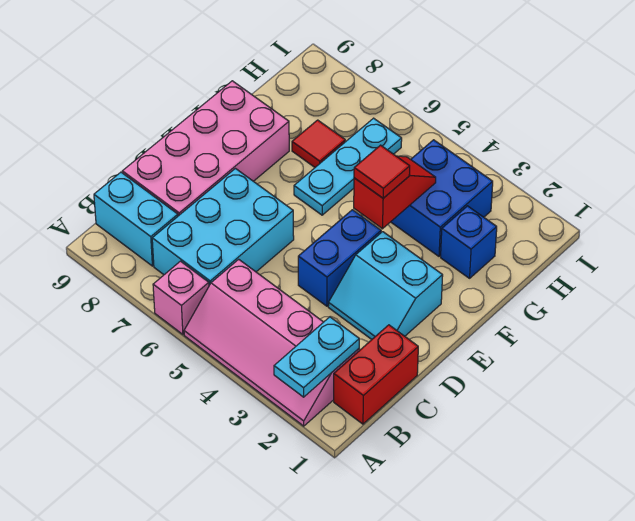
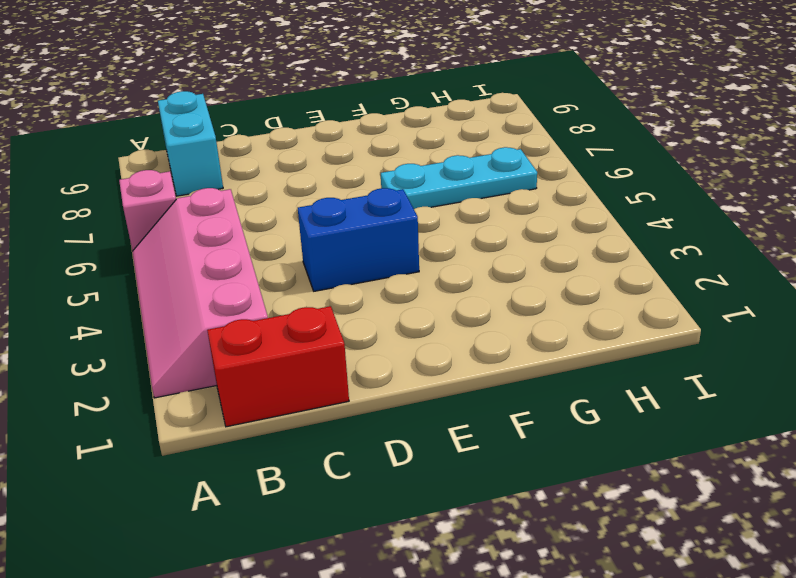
none -> cyan 2x3 brick [152,169,294,285]
none -> pink 2x4 brick [122,81,289,216]
none -> cyan 2x2 slope [328,232,443,339]

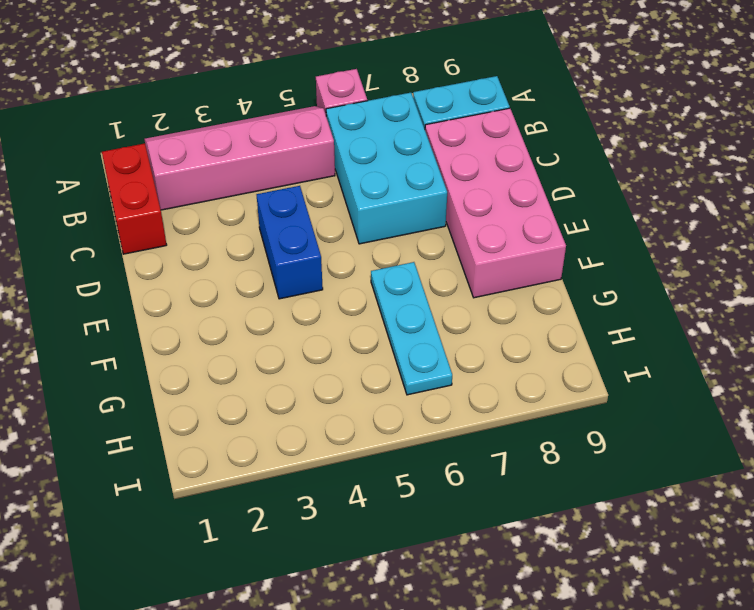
none -> cyan 2x2 slope [328,232,443,339]
none -> blue 1x1 brick [441,206,497,278]
none -> blue 2x2 brick [391,140,493,256]

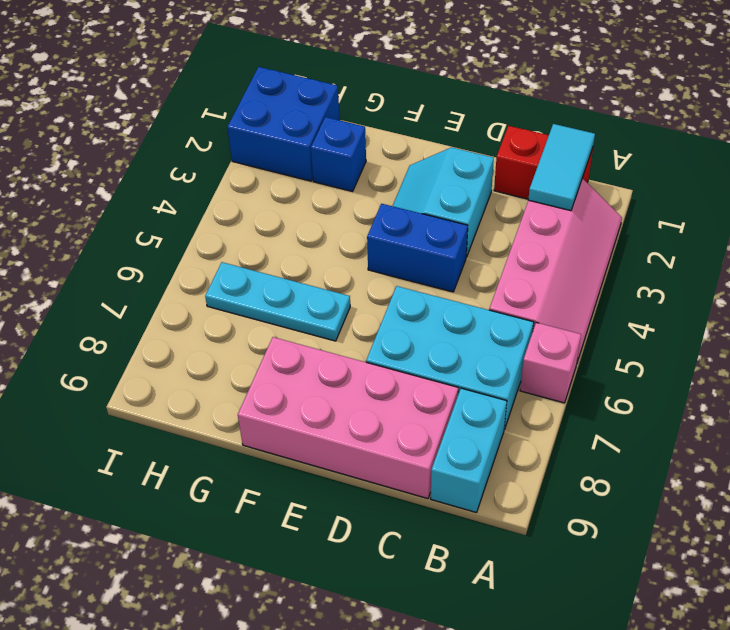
cyan 1x2 tile [528,124,595,211] -> cyan 1x2 plate [274,317,359,397]
cyan 2x2 slope [393,147,494,257] -> cyan 2x2 slope turned to [328,232,443,339]
blue 2x2 brick [227,67,340,181] -> blue 2x2 brick moved to [391,140,493,256]
none -> red 1x1 tile [292,120,345,167]
none -> red 1x2 slope [354,156,436,229]
none -> red 1x1 tile [354,145,410,198]

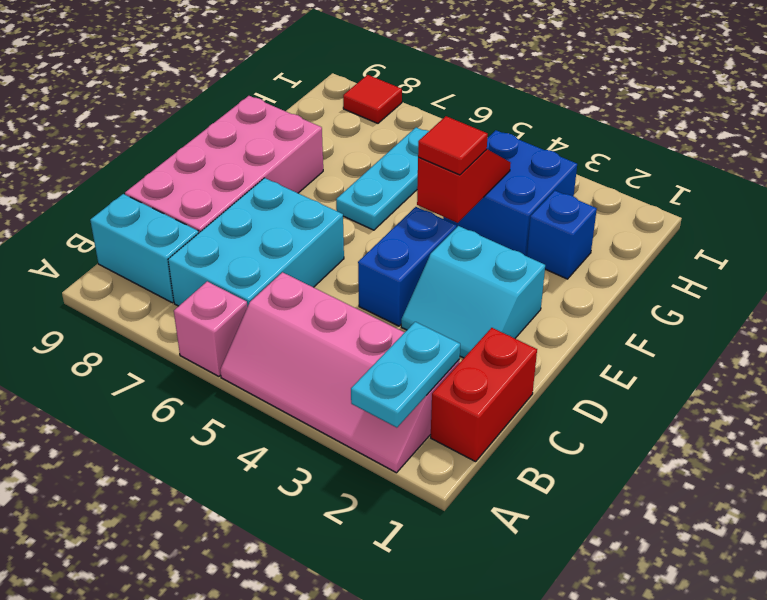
red 1x1 tile [343,75,402,123] -> red 1x1 tile moved to [292,120,345,167]

